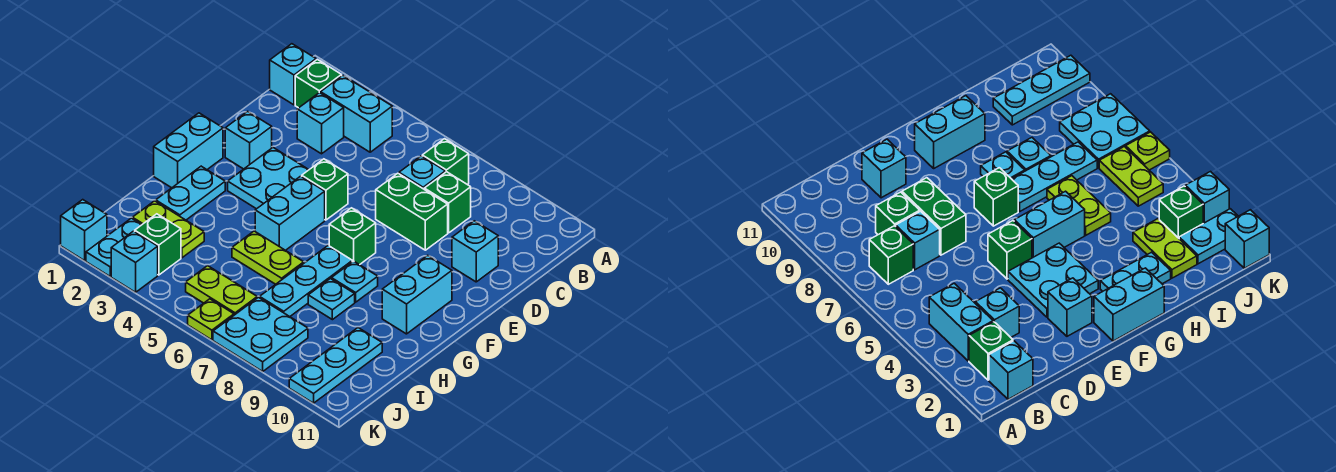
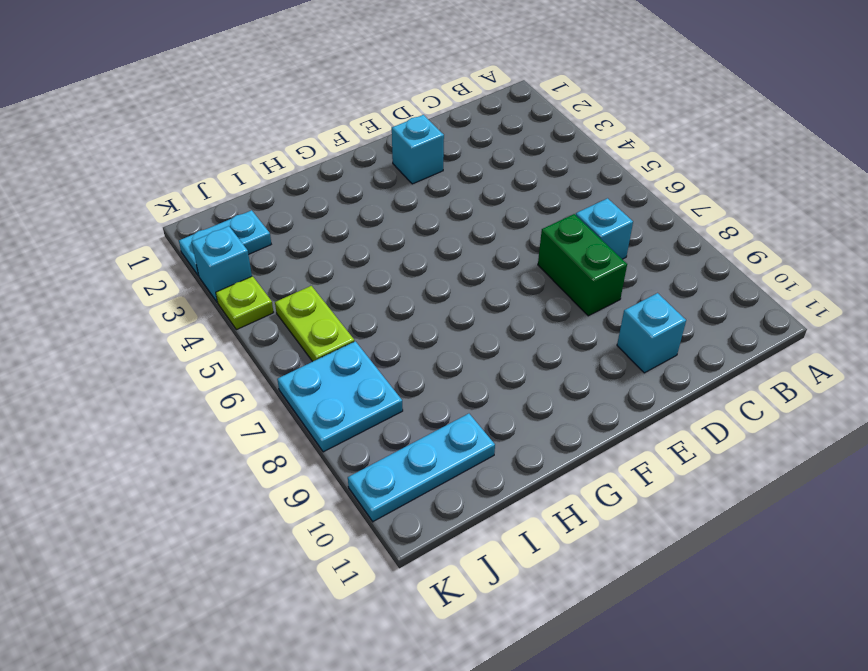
lime 1x1 plate [216,276,274,330] -> lime 1x1 plate moved to [188,299,234,340]
none -> cyan 1x1 brick [270,44,316,105]
none -> green 1x1 brick [295,59,342,108]
none -> cyan 1x2 brick [321,75,392,152]
none -> green 1x1 brick [422,139,469,184]

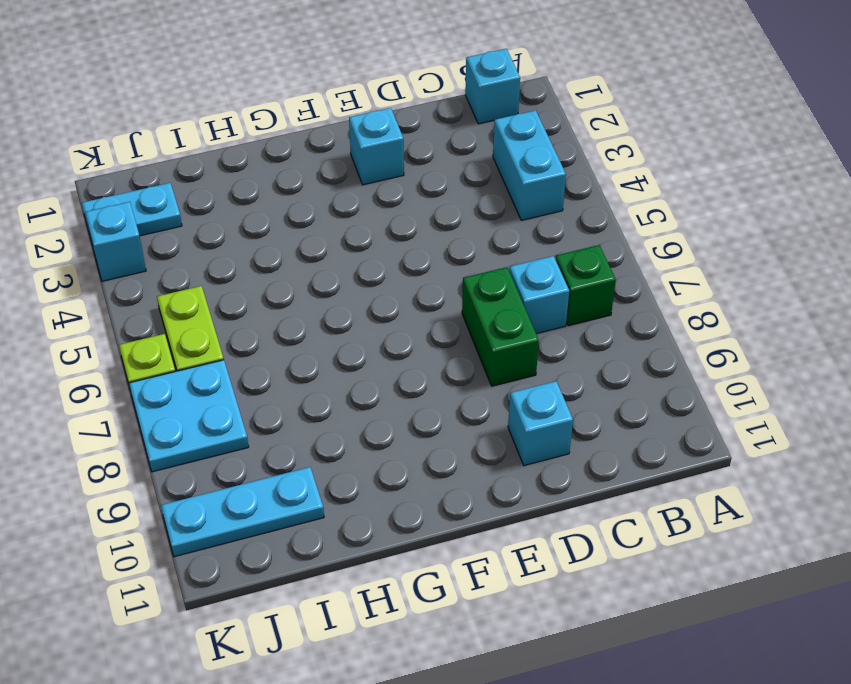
none -> green 1x1 brick [295,59,342,108]
none -> cyan 1x1 brick [297,93,344,154]
none -> green 1x1 brick [424,172,471,233]
none -> cyan 2x2 plate [228,148,309,209]

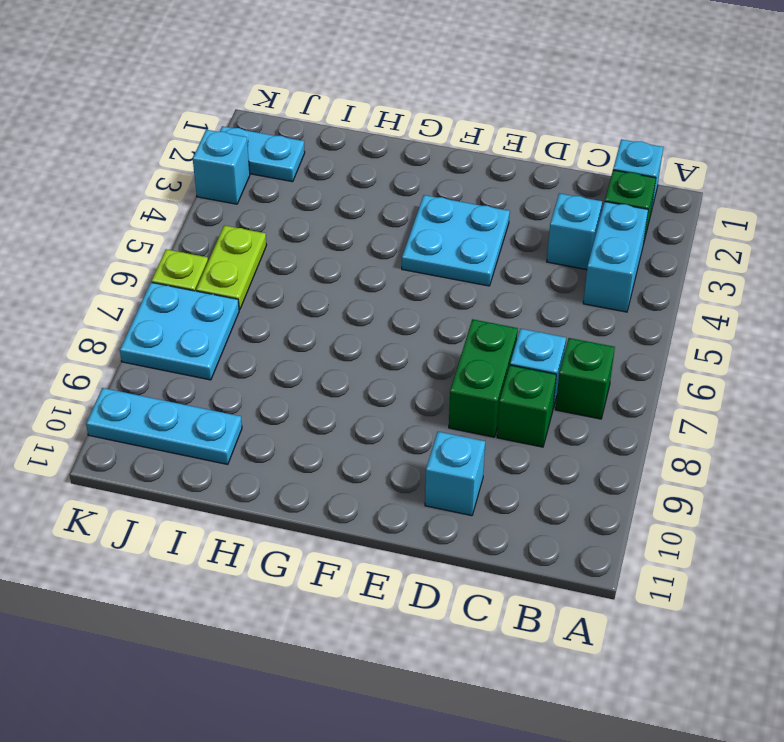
none -> cyan 1x1 brick [225,111,272,169]
none -> green 1x1 brick [302,159,348,220]
none -> cyan 1x2 brick [154,113,223,188]
none -> cyan 1x2 brick [255,176,325,250]

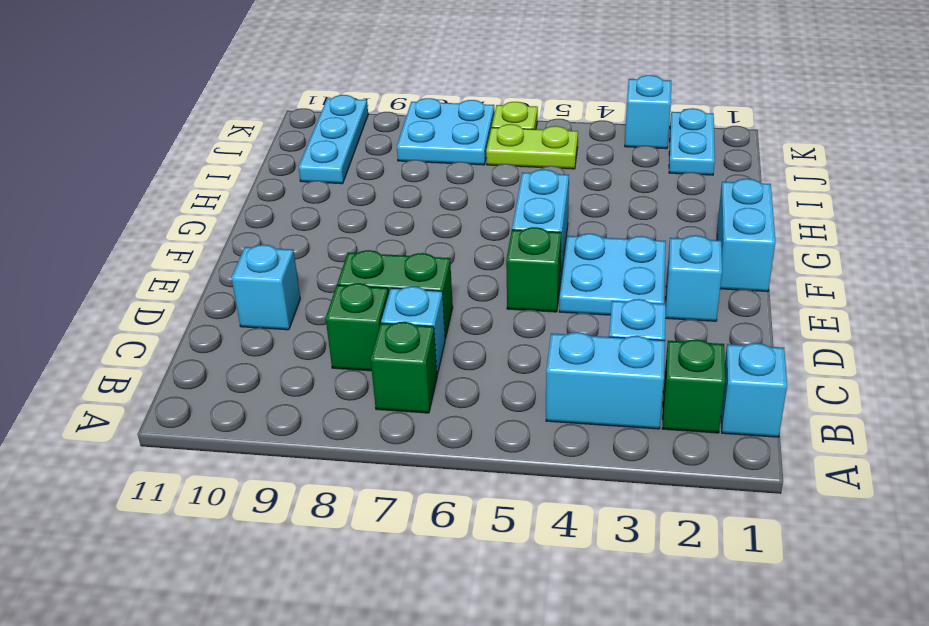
none -> green 1x1 brick [329,208,376,265]
none -> cyan 1x2 brick [382,255,452,334]
none -> cyan 1x2 plate [156,166,225,220]
none -> cyan 1x3 plate [260,245,352,317]

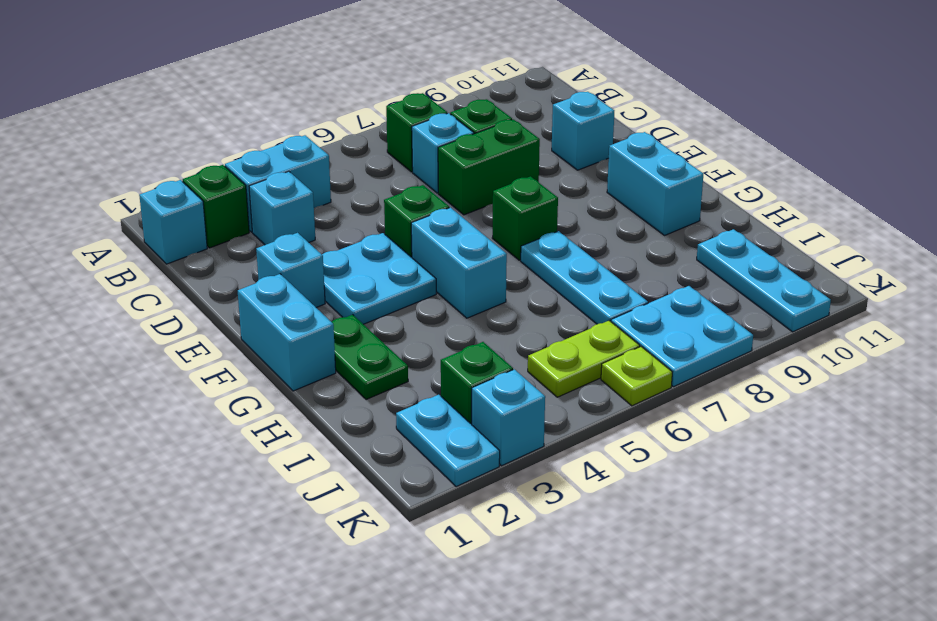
green 1x2 plate [332,315,408,399] -> cyan 1x2 plate [156,166,225,220]
none -> cyan 1x1 plate [332,261,378,302]
none -> lime 1x2 plate [232,231,304,284]
none -> cyan 1x1 plate [308,279,355,320]
none -> lime 1x2 plate [132,201,204,258]

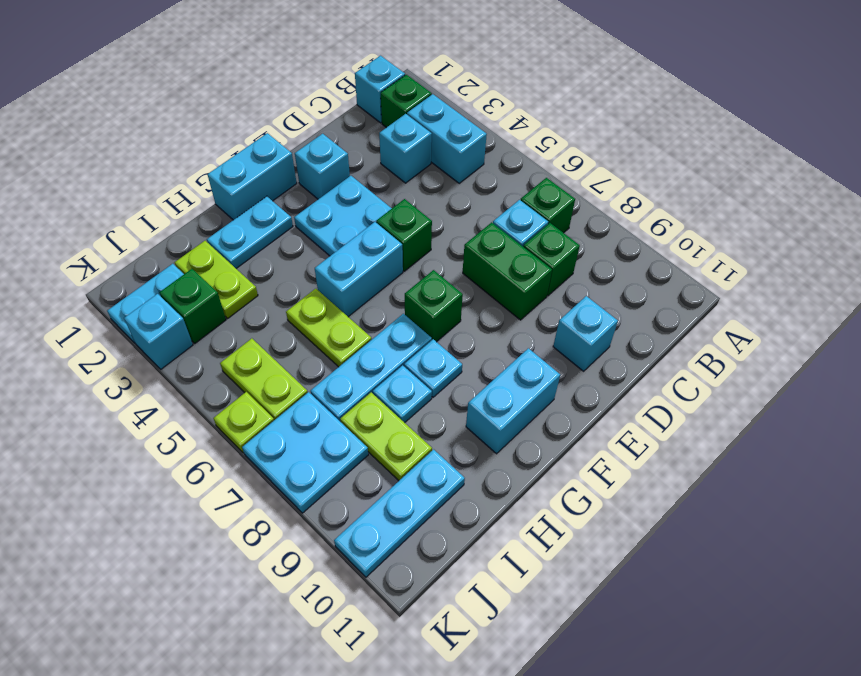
lime 1x2 plate [340,392,432,481] -> none
none -> cyan 1x1 brick [61,200,107,261]

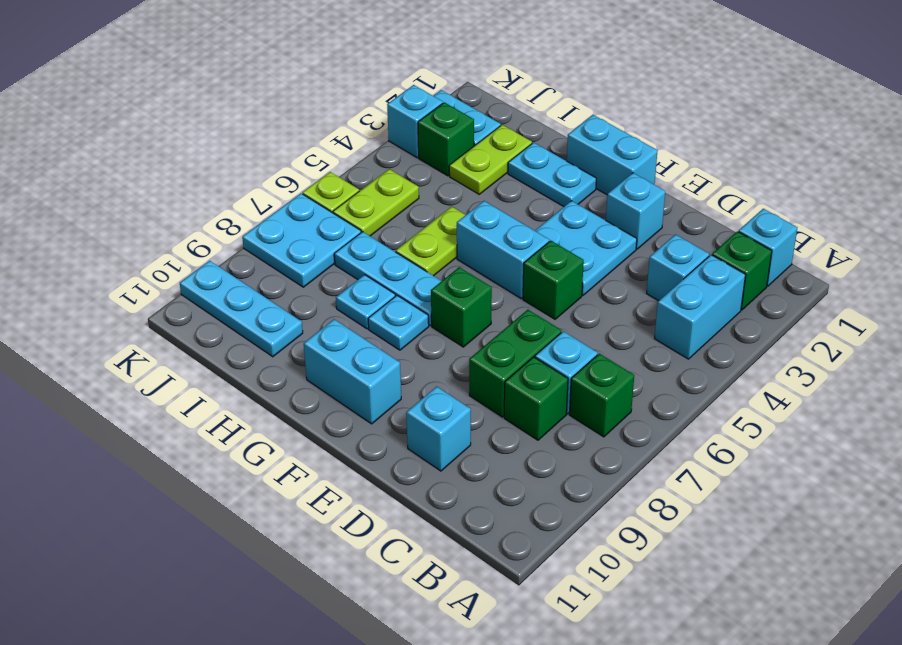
none -> cyan 1x1 brick [61,200,107,261]

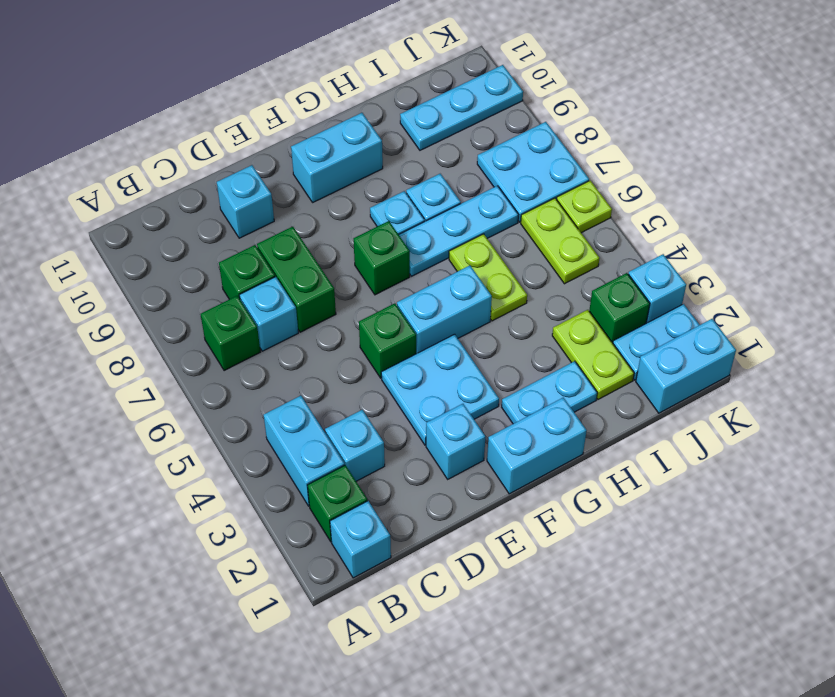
cyan 1x2 brick [636,319,736,413] -> cyan 1x1 brick [61,200,107,261]

